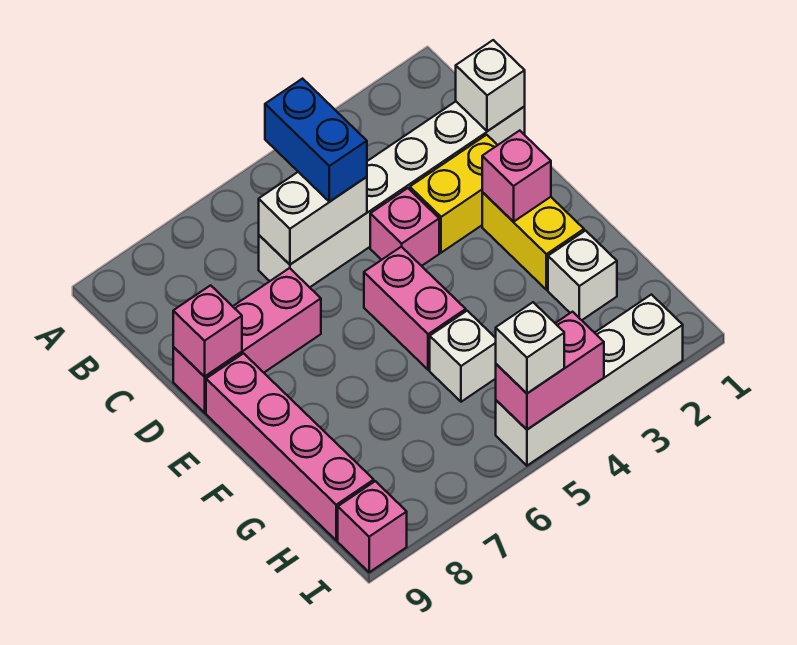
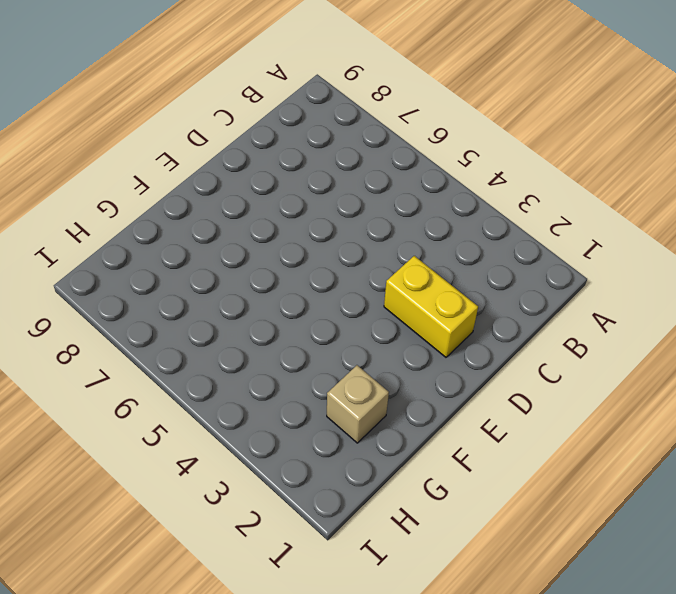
tan 1x1 brick [327,365,389,443] -> white 1x1 brick [548,231,617,320]
none -> white 1x6 brick [259,102,525,287]
none -> pink 1x1 brick [370,188,439,266]
none -> pink 1x3 brick [173,268,321,413]

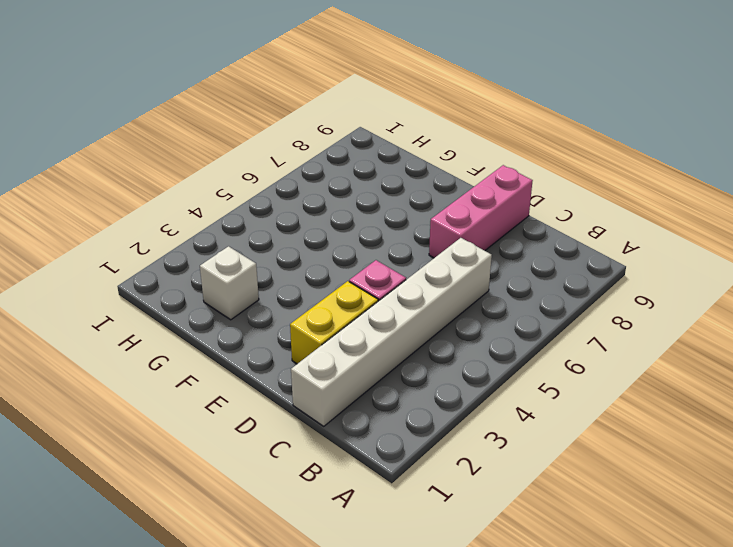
none -> yellow 1x2 brick [482,192,584,290]
none -> pink 1x2 brick [364,247,466,370]
none -> pink 1x4 brick [206,353,374,540]

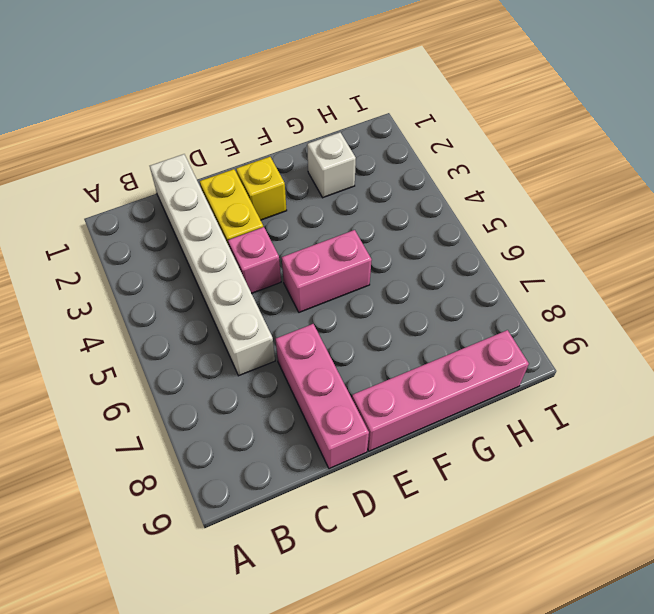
yellow 1x1 brick [236,157,287,220] -> yellow 1x2 brick [482,192,584,290]
none -> white 1x1 brick [430,311,496,402]
none -> white 1x4 brick [496,295,683,466]
none -> pink 1x1 brick [338,481,407,572]

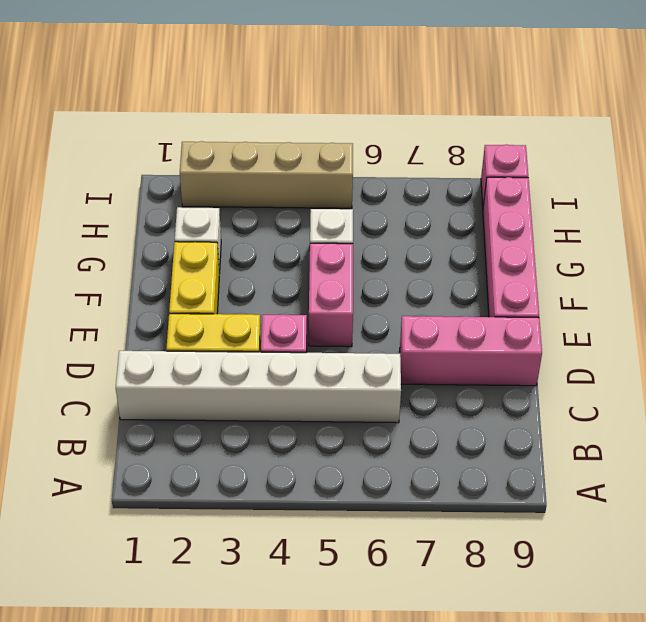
tan 1x4 brick [180,141,353,208] -> white 1x4 brick [496,295,683,466]
none -> white 1x1 brick [456,40,525,131]
none -> white 1x2 brick [259,172,367,264]
none -> pink 1x1 brick [173,285,242,377]

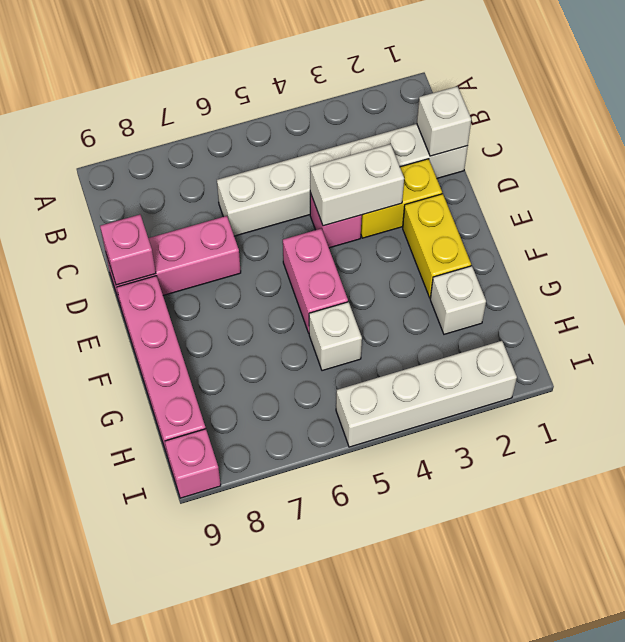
white 1x2 brick [310,144,404,226] -> white 1x2 brick moved to [259,172,367,264]
none -> pink 1x1 brick [482,131,551,222]
none -> pink 1x2 brick [496,312,604,430]
none -> blue 1x2 brick [265,79,367,202]

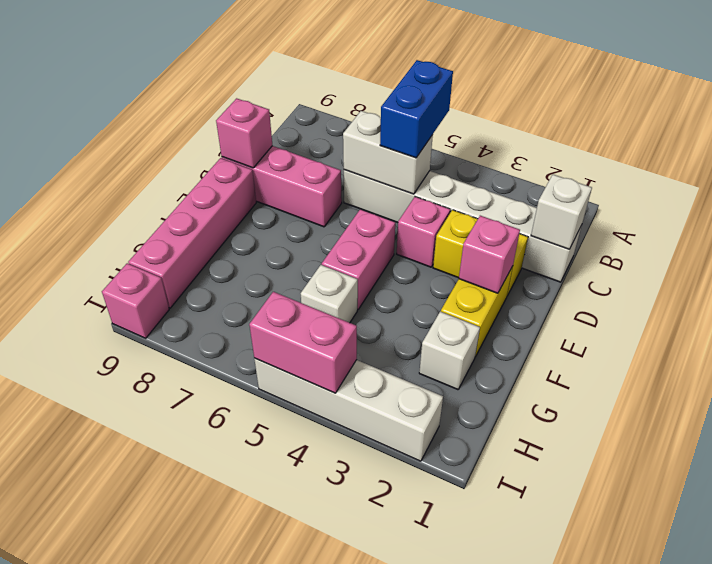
none -> white 1x1 brick [496,302,564,393]

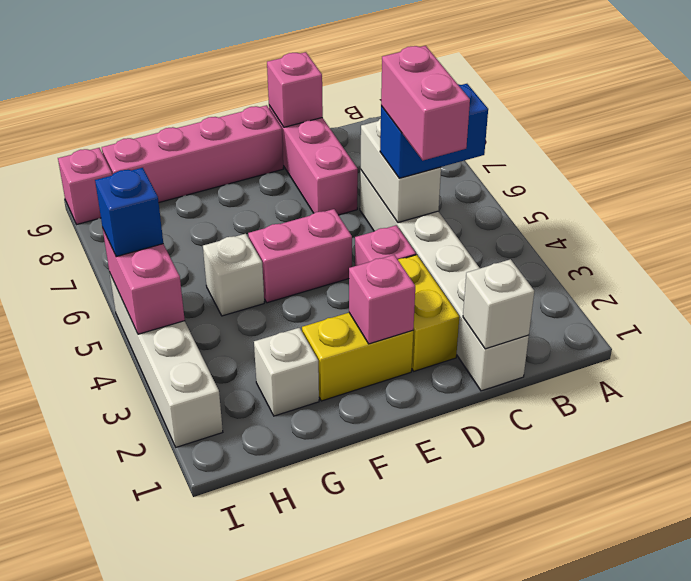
pink 1x2 brick [381,46,470,161] -> none
blue 1x1 brick [95,168,163,257] -> white 1x1 brick [496,302,564,393]

